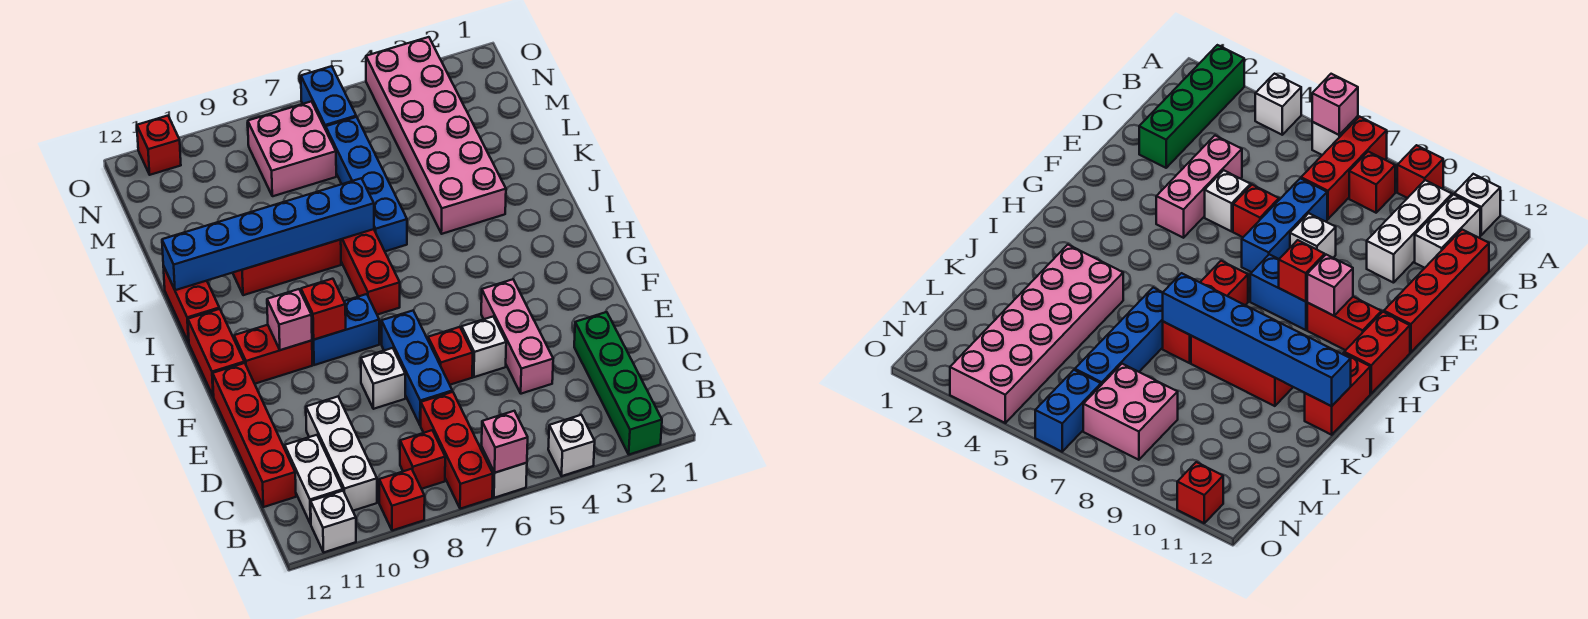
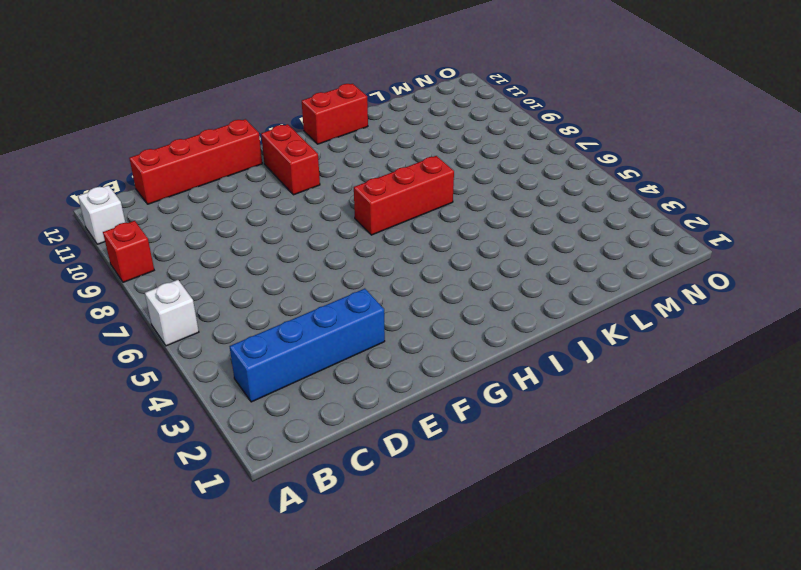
blue 1x4 brick [230,289,385,402] -> blue 1x4 brick moved to [326,117,407,251]
none -> green 1x4 brick [574,312,662,455]
none -> white 1x1 brick [548,415,595,476]
none -> red 1x3 brick [421,392,493,509]
none -> red 1x1 brick [400,430,445,489]

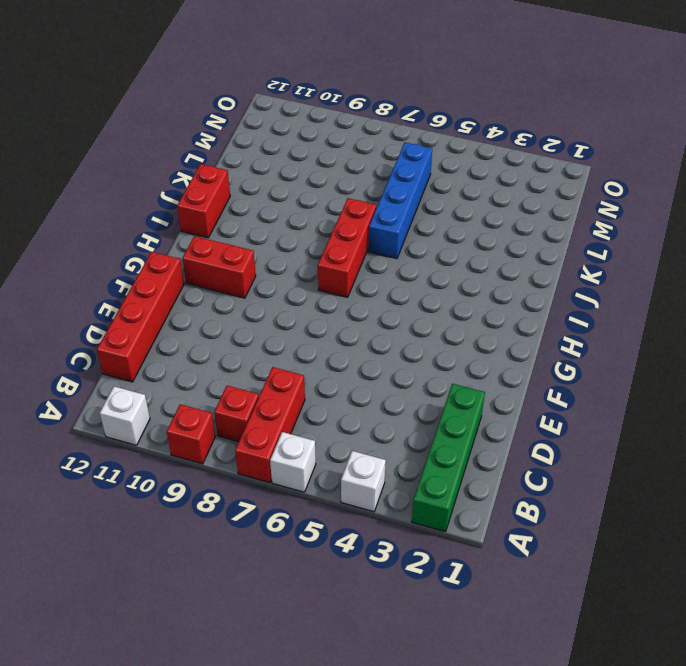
none -> white 1x3 brick [306,397,377,511]
none -> white 1x2 brick [285,435,343,524]
none -> pink 1x3 brick [481,279,553,394]
none -> blue 1x3 brick [382,311,452,426]

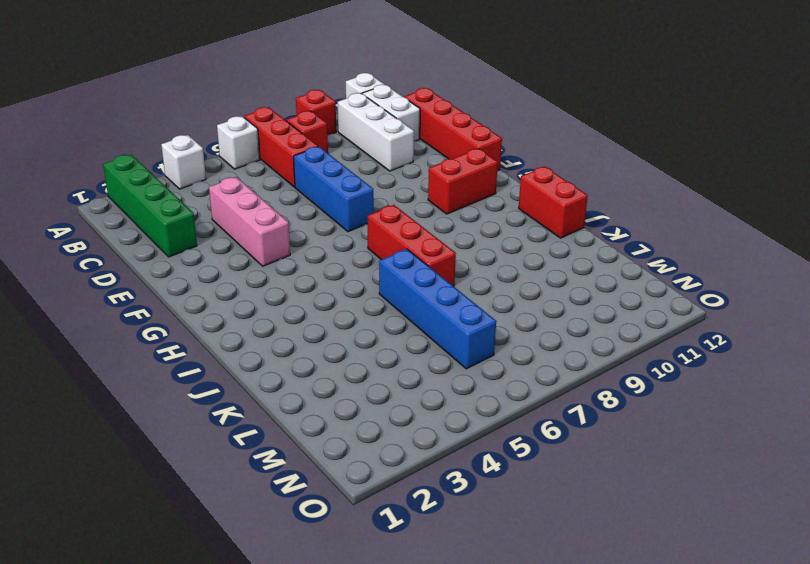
none -> white 1x1 brick [462,317,506,377]
none -> red 1x1 brick [428,327,473,385]
none -> white 1x1 brick [361,348,405,409]
none -> blue 1x2 brick [312,294,379,365]

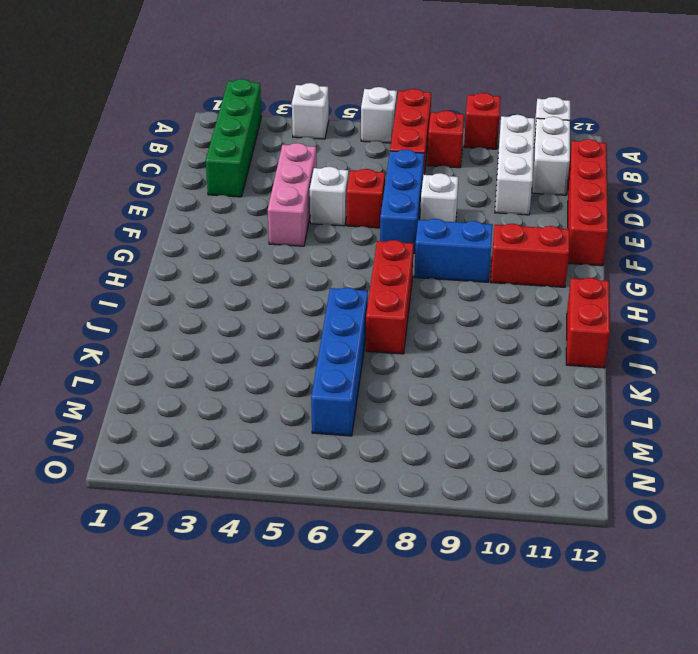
none -> red 1x2 brick [188,309,244,397]
none -> pink 2x6 brick [366,37,506,234]
none -> red 1x3 brick [233,240,341,295]
none -> pink 2x2 brick [247,101,336,196]

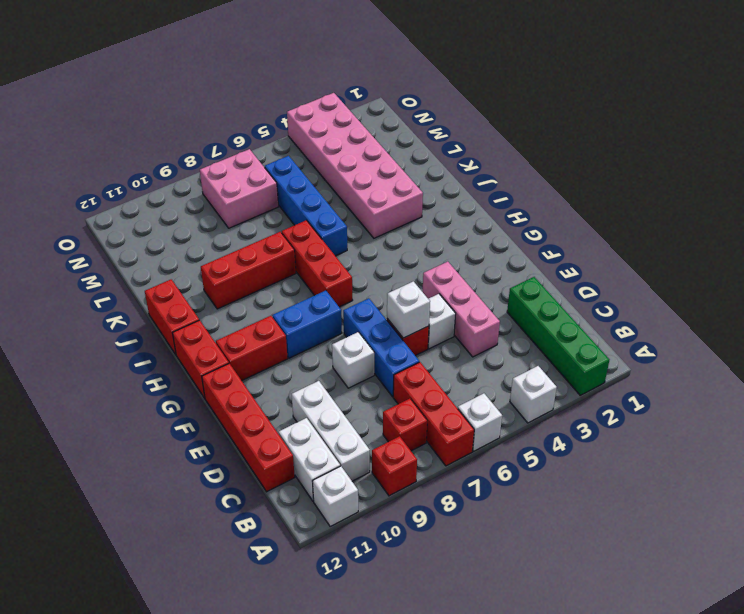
white 1x1 brick [387,281,430,338] -> none
none -> blue 1x2 brick [301,66,356,129]
none -> red 1x1 brick [137,116,181,175]
none -> pink 1x1 brick [482,411,528,473]
none -> red 1x1 brick [301,279,346,340]

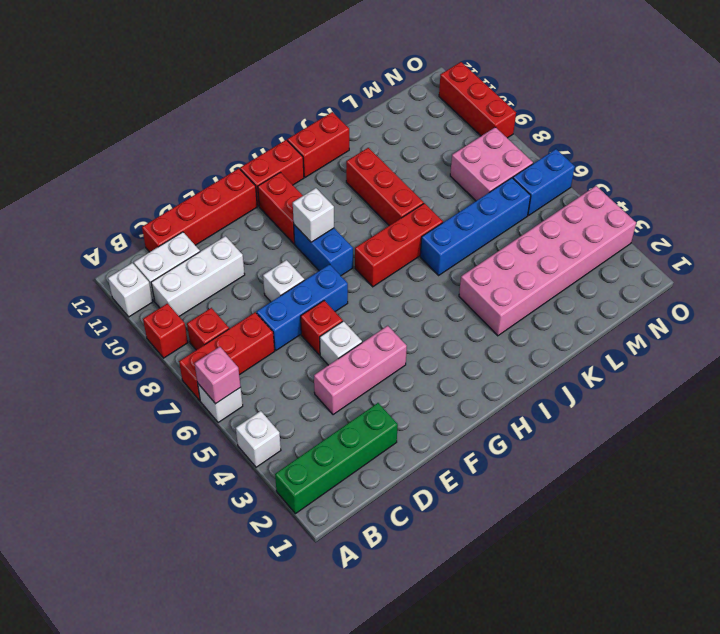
white 1x1 brick [293,188,334,242] -> red 1x1 brick [301,279,346,340]
red 1x3 brick [439,62,516,138] -> red 1x1 brick [137,116,181,175]
none -> pink 1x1 brick [267,289,312,350]
none -> blue 1x6 brick [162,178,374,290]

